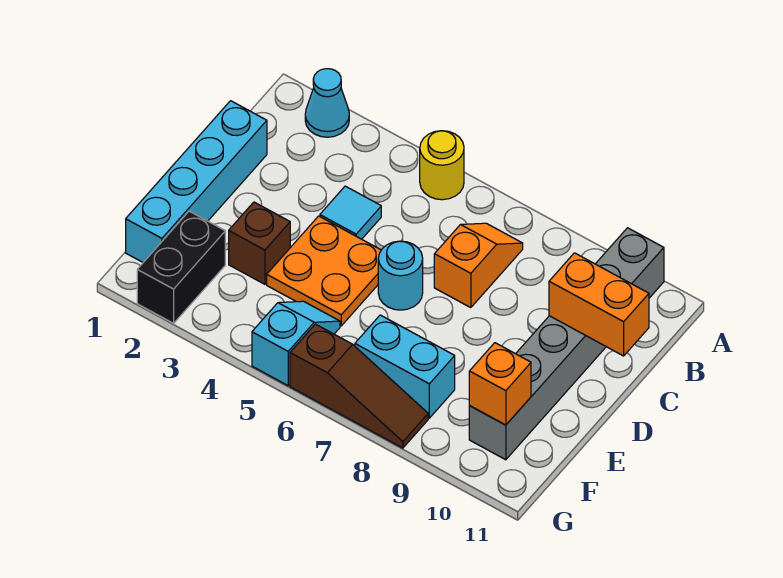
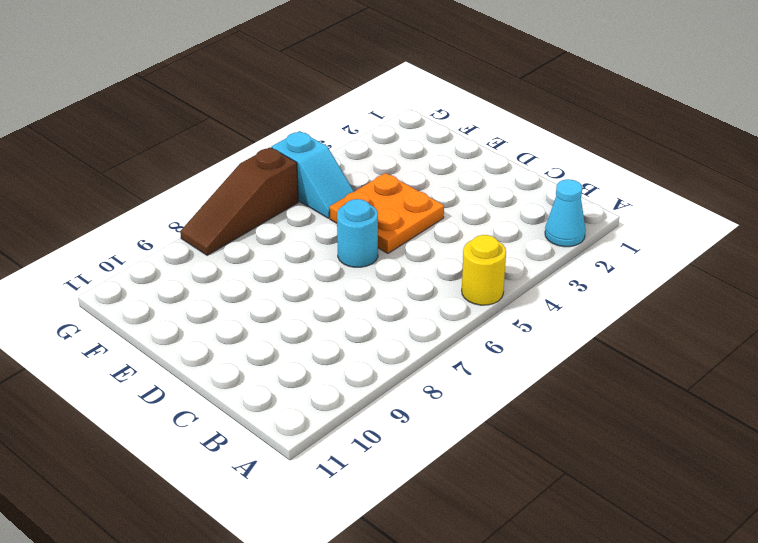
none -> grey 1x6 brick [469,228,664,460]
none -> orange 1x2 slope [434,223,523,308]
none -> cyan 1x4 brick [126,101,267,262]

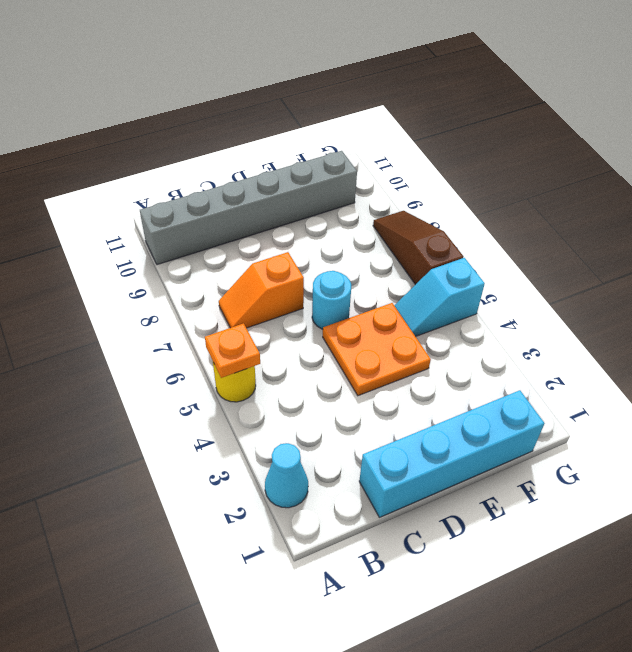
orange 1x1 plate [205,323,260,378] -> none
none -> cyan 1x1 tile [320,186,381,239]
none -> brown 1x1 brick [229,202,290,284]
none -> black 1x2 brick [137,211,225,323]

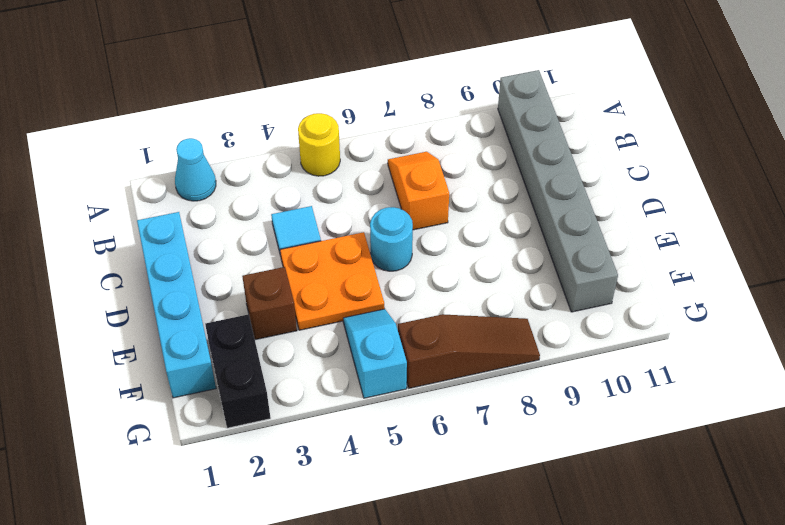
none -> cyan 1x2 brick [355,315,455,418]
none -> orange 1x2 brick [549,253,649,356]
none -> orange 1x1 brick [469,343,531,425]

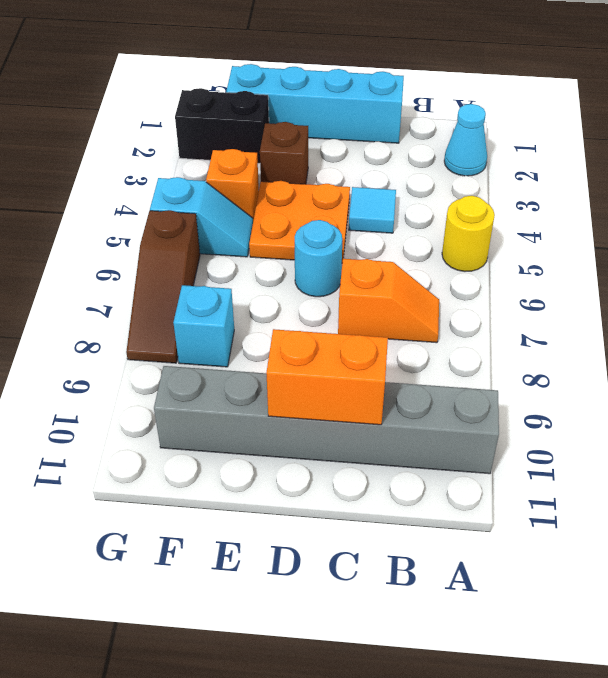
orange 1x2 brick [266,329,388,425] -> orange 1x2 brick turned to [549,253,649,356]
orange 1x1 brick [206,149,259,220] -> orange 1x1 brick moved to [469,343,531,425]
cyan 1x1 brick [173,285,234,367] -> cyan 1x2 brick [355,315,455,418]

